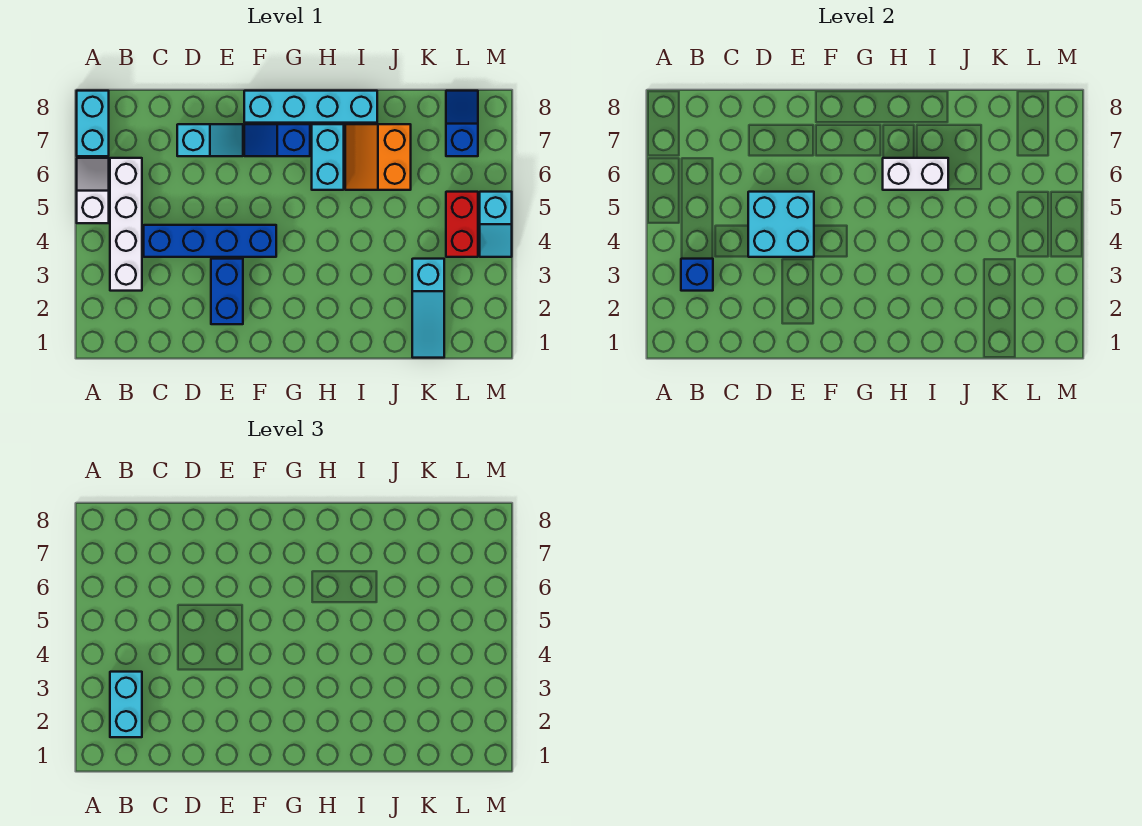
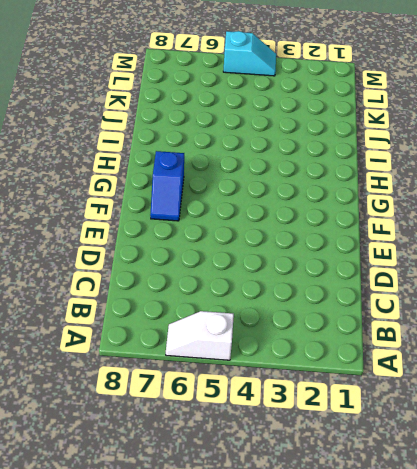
none -> cyan 1x2 brick [77,91,109,156]
none -> white 1x4 brick [110,158,142,291]
none -> blue 1x4 brick [144,225,276,257]

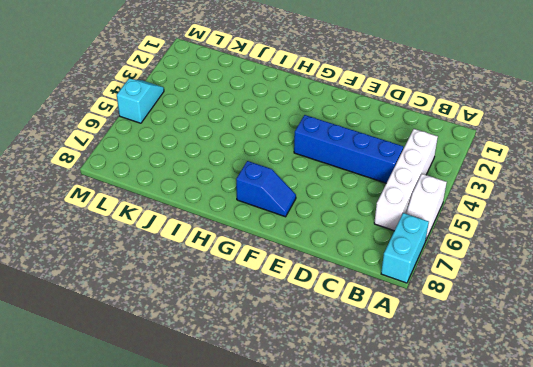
none -> cyan 1x2 slope [177,124,243,156]
none -> blue 1x2 brick [211,259,243,324]
none -> cyan 1x4 brick [244,91,377,123]

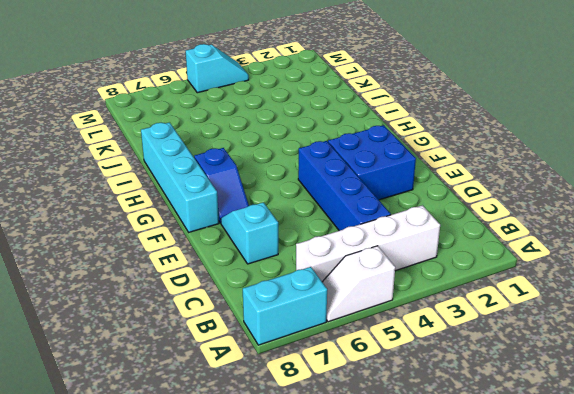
blue 2x2 brick [328,125,416,200] -> blue 1x2 brick [211,259,243,324]
none -> cyan 1x2 brick [312,124,344,190]
none -> orange 2x2 slope [345,124,411,190]
none -> cyan 1x3 slope [412,259,444,358]

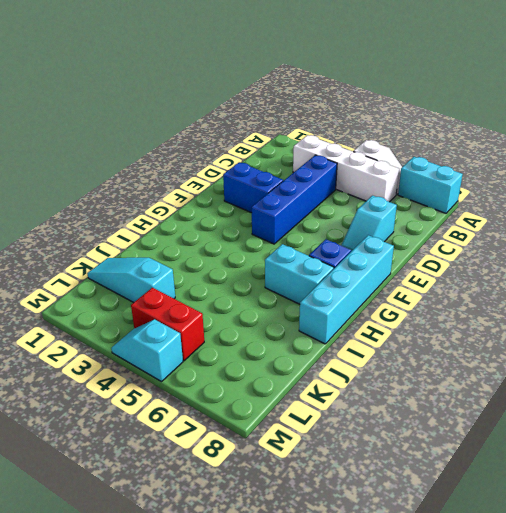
none -> orange 2x2 slope [345,124,411,190]
none -> blue 1x2 slope [446,91,478,156]
none -> blue 1x1 brick [681,259,713,291]

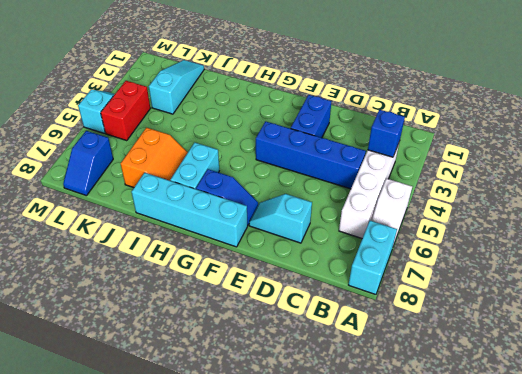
none -> cyan 2x2 brick [748,192,814,257]
none -> white 1x2 brick [883,158,948,190]
none -> cyan 1x2 brick [110,672,142,737]

